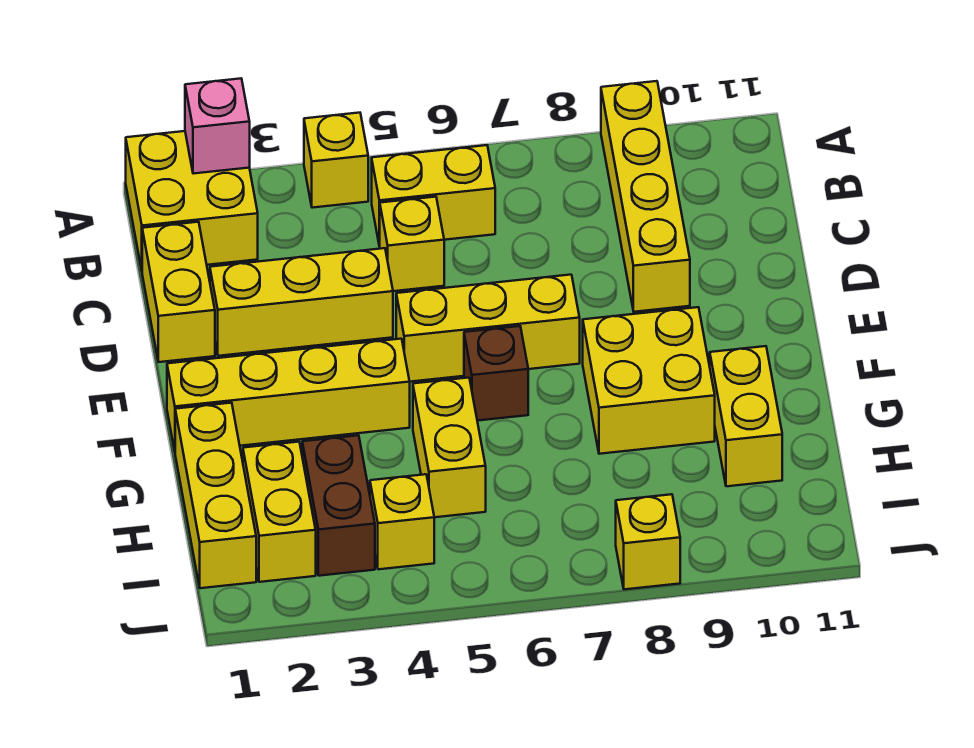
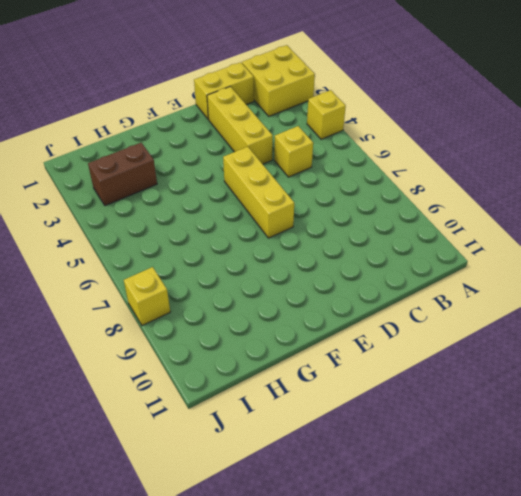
none -> yellow 1x4 brick [601,81,690,312]
none -> yellow 1x2 brick [372,145,495,246]
none -> yellow 1x4 brick [167,339,410,451]

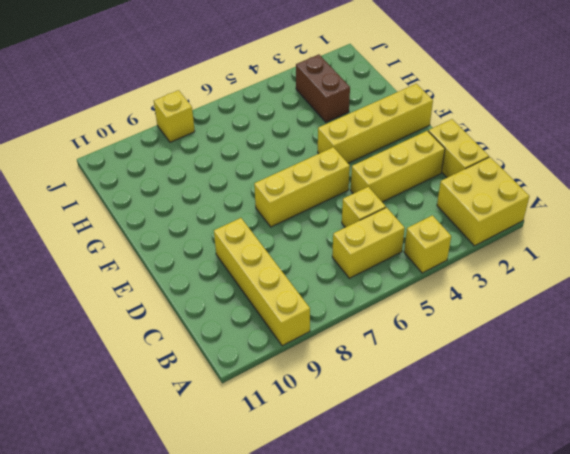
none -> brown 1x1 brick [464,326,528,421]
none -> yellow 2x2 brick [583,307,715,454]
none -> yellow 1x3 brick [175,403,256,588]

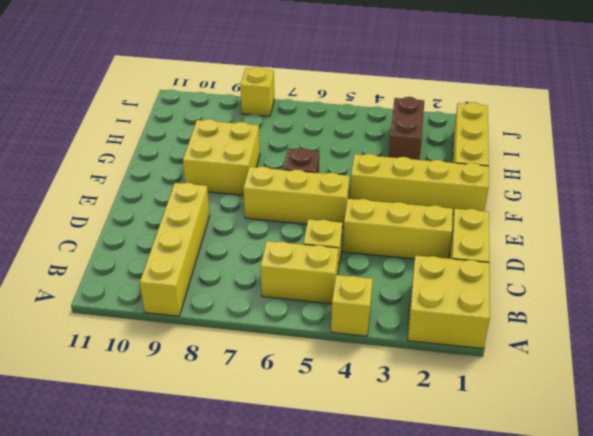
none -> yellow 1x2 brick [413,378,486,517]
none -> yellow 1x2 brick [710,346,782,486]
none -> yellow 1x2 brick [243,442,316,582]

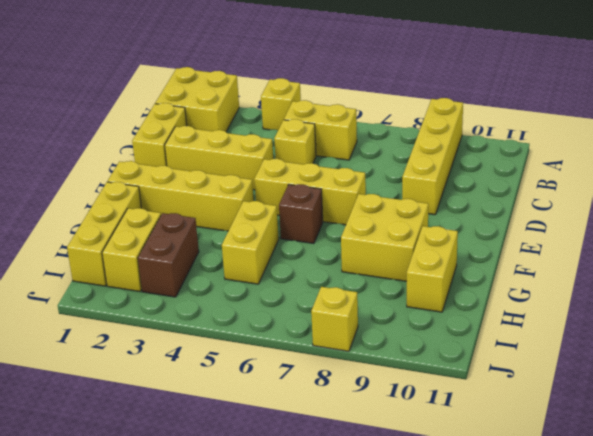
none -> yellow 1x1 brick [370,474,434,569]
none -> pink 1x1 brick [185,79,250,174]

